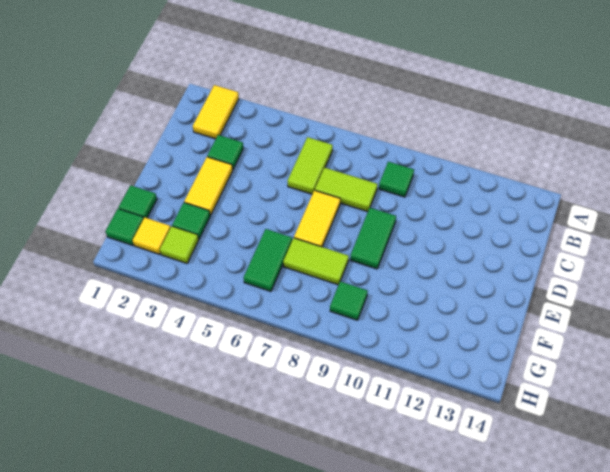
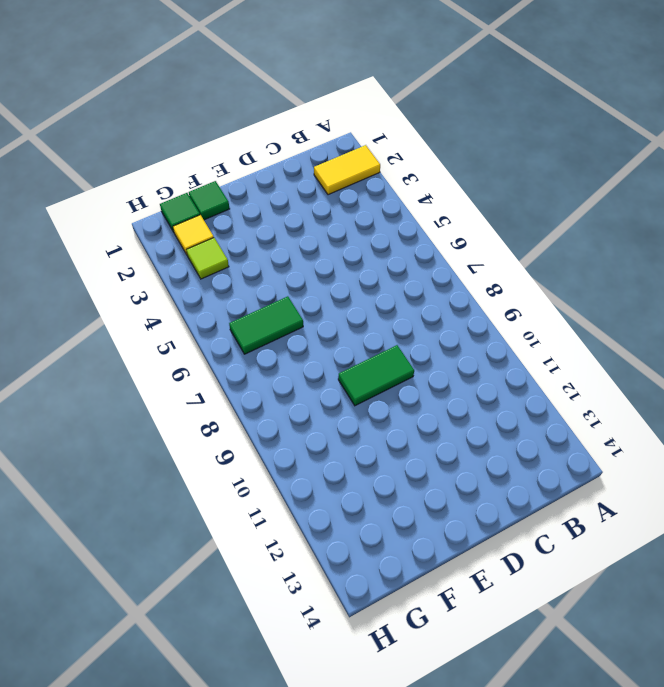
none -> lime 1x2 tile [288,137,333,194]
none -> green 1x1 tile [379,162,414,197]
none -> green 1x1 tile [207,135,243,169]

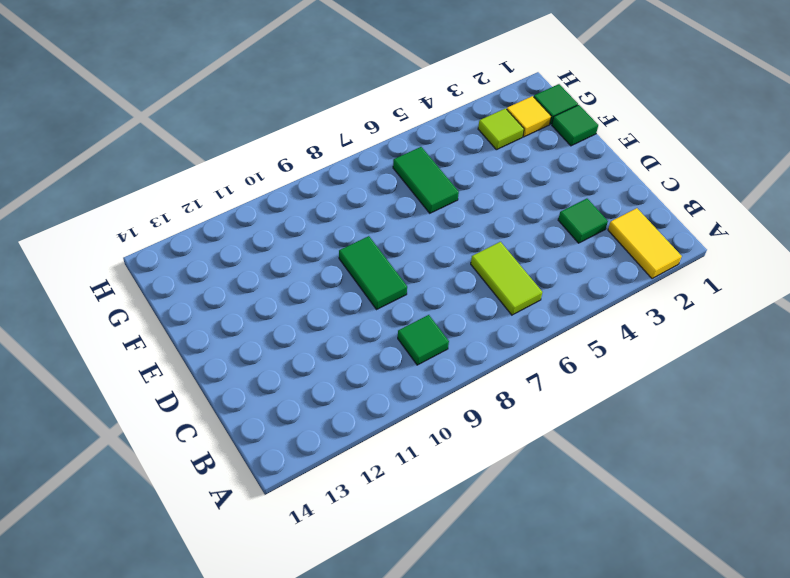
none -> lime 1x2 tile [315,168,378,212]
none -> yellow 1x2 tile [184,157,233,215]
none -> yellow 1x2 tile [294,190,340,247]

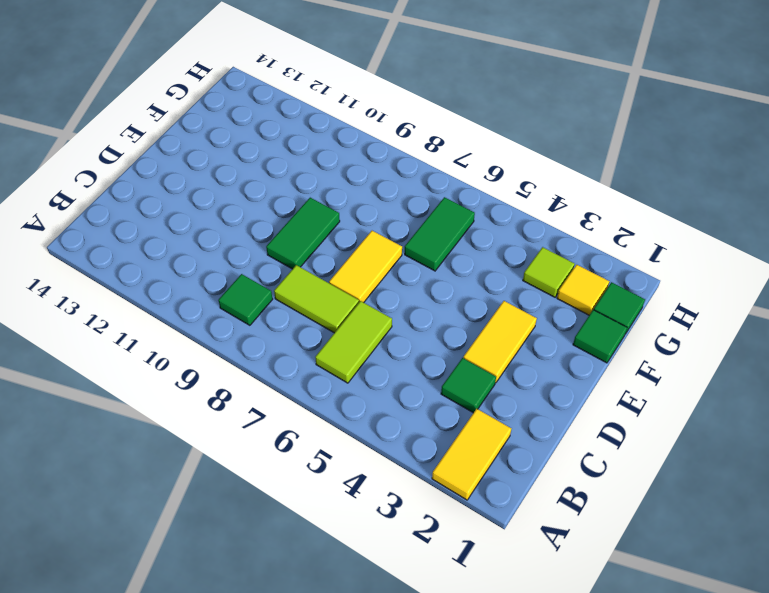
none -> green 1x1 tile [172,203,210,239]
none -> lime 1x2 tile [283,238,349,285]
none -> green 1x1 tile [330,281,368,320]

